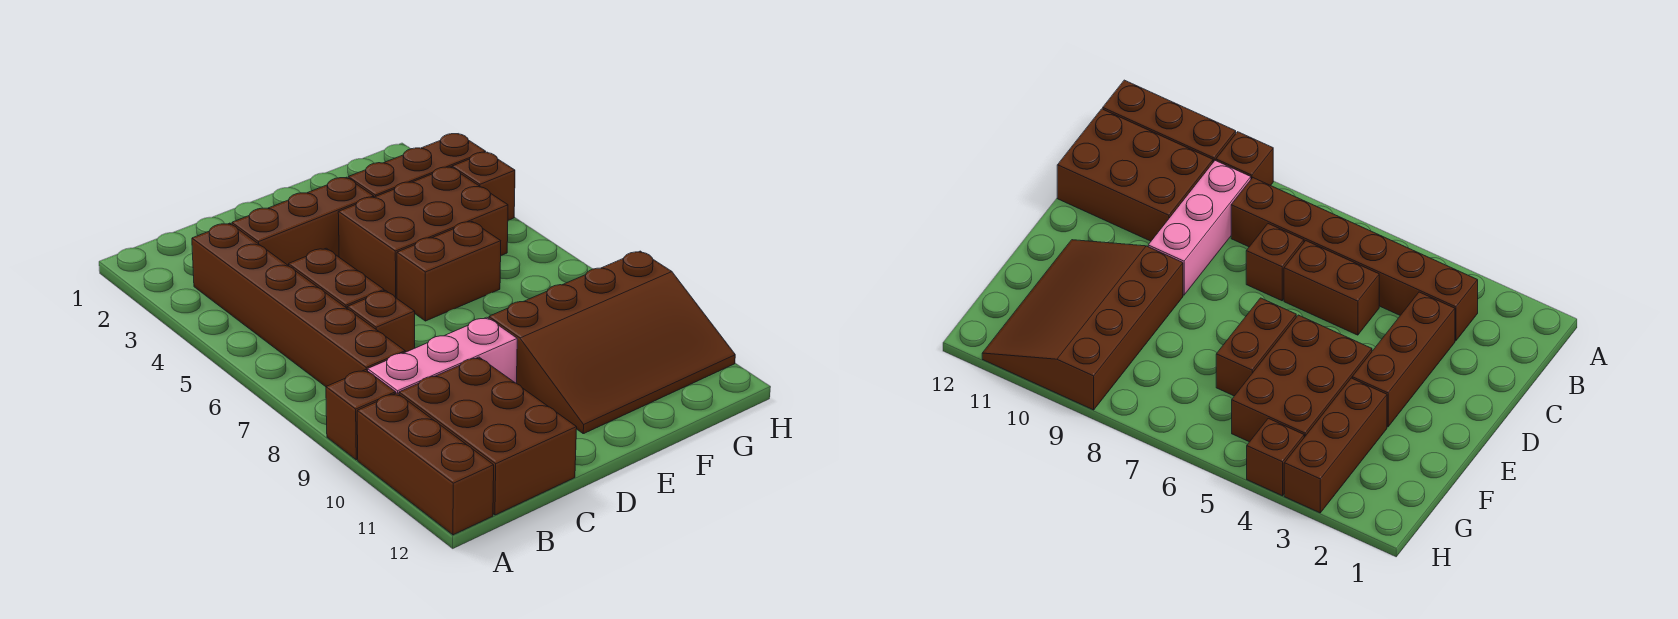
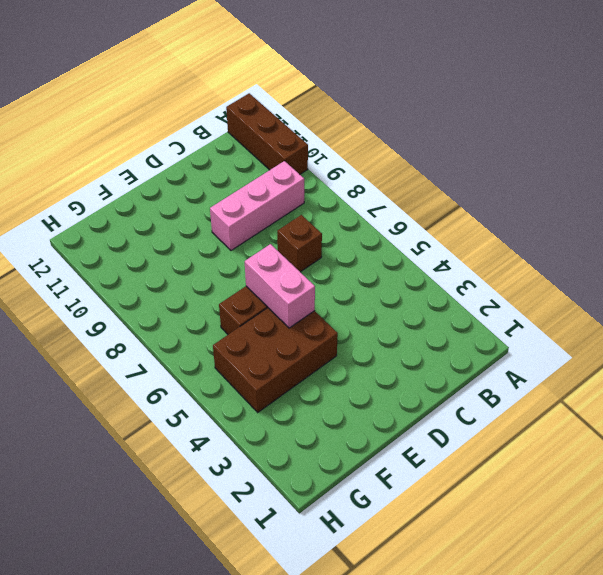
pink 1x2 brick [245,244,315,328] -> none
none -> brown 1x1 brick [326,370,396,460]
none -> brown 1x6 brick [192,223,405,387]
none -> brown 2x3 brick [399,357,577,515]

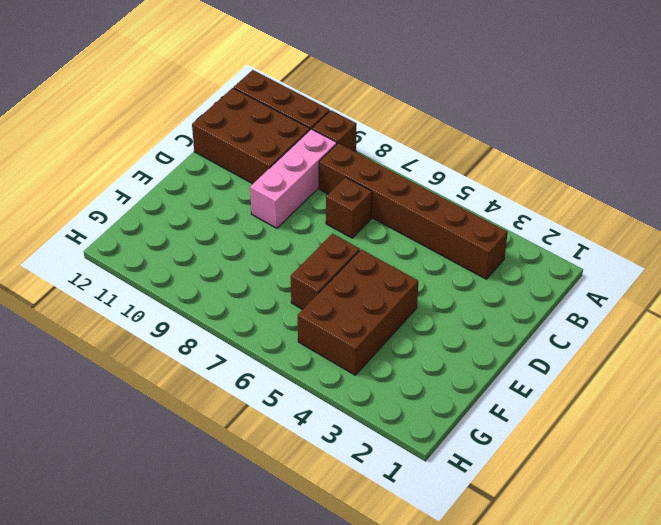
none -> brown 1x3 brick [232,177,374,266]
none -> brown 1x2 brick [289,248,384,308]
none -> brown 3x4 slope [489,251,735,434]

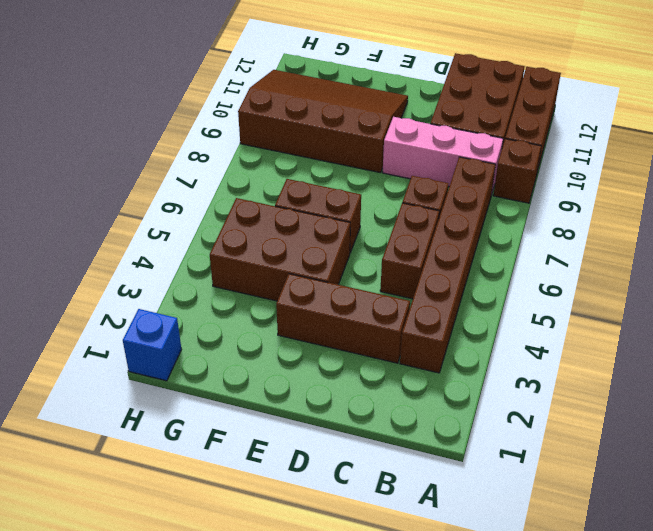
blue 1x1 brick [123,309,181,381] -> none
none -> brown 1x3 brick [348,134,486,197]
none -> brown 1x1 brick [452,152,515,220]

